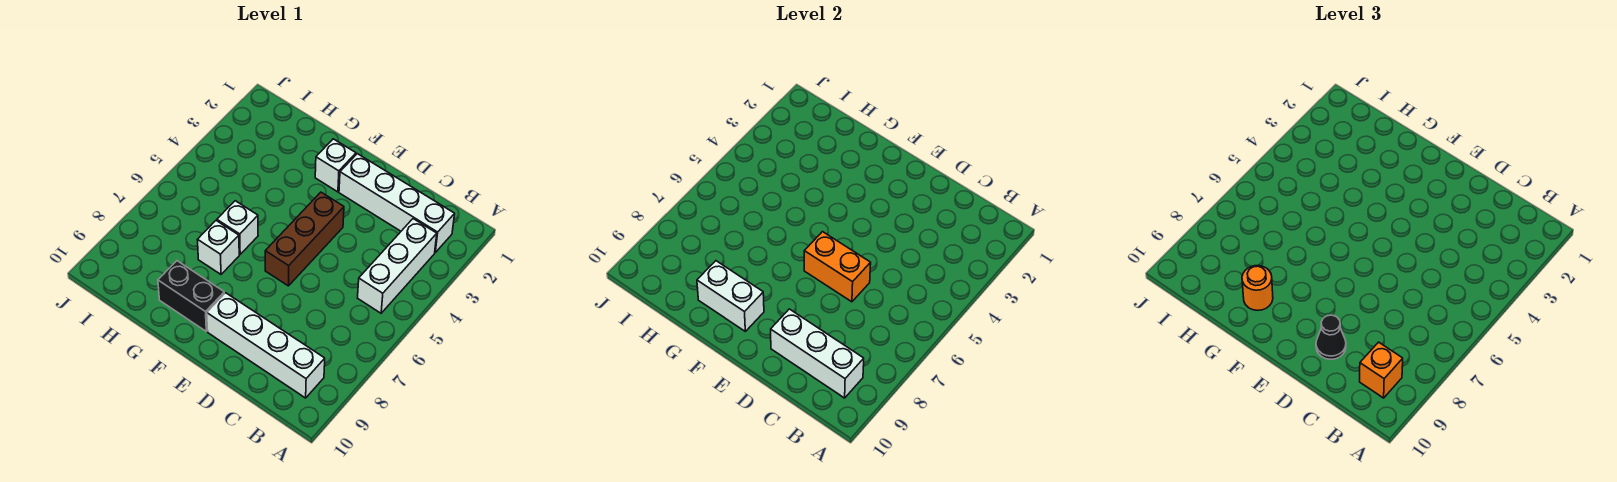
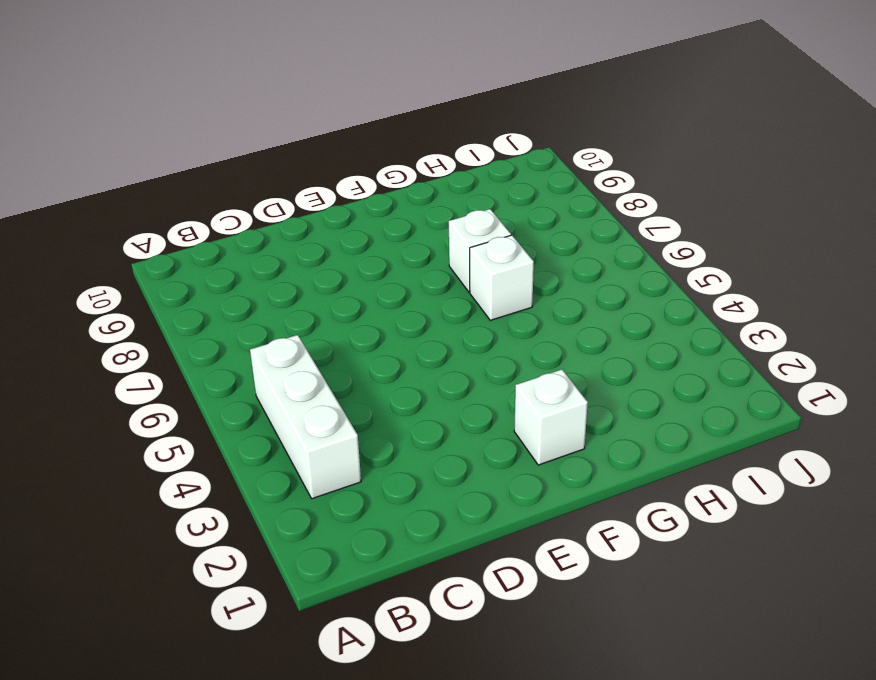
none -> white 1x4 brick [339,154,455,252]
none -> white 1x4 brick [207,293,325,398]
none -> brown 1x3 brick [265,192,344,286]

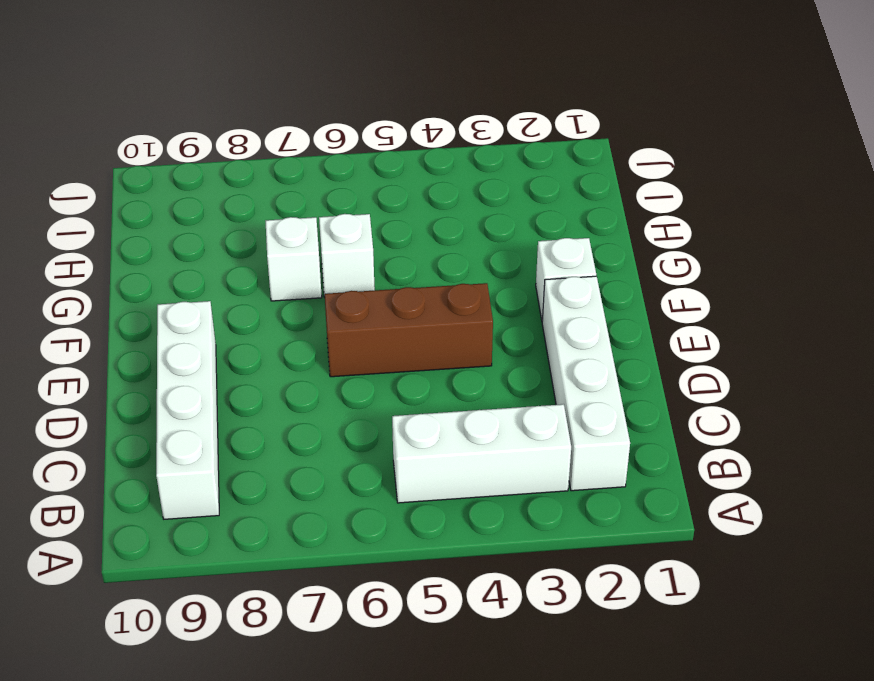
none -> black 1x2 brick [158,261,224,331]
none -> white 1x3 brick [771,309,864,398]
none -> orange 1x2 brick [804,232,871,302]

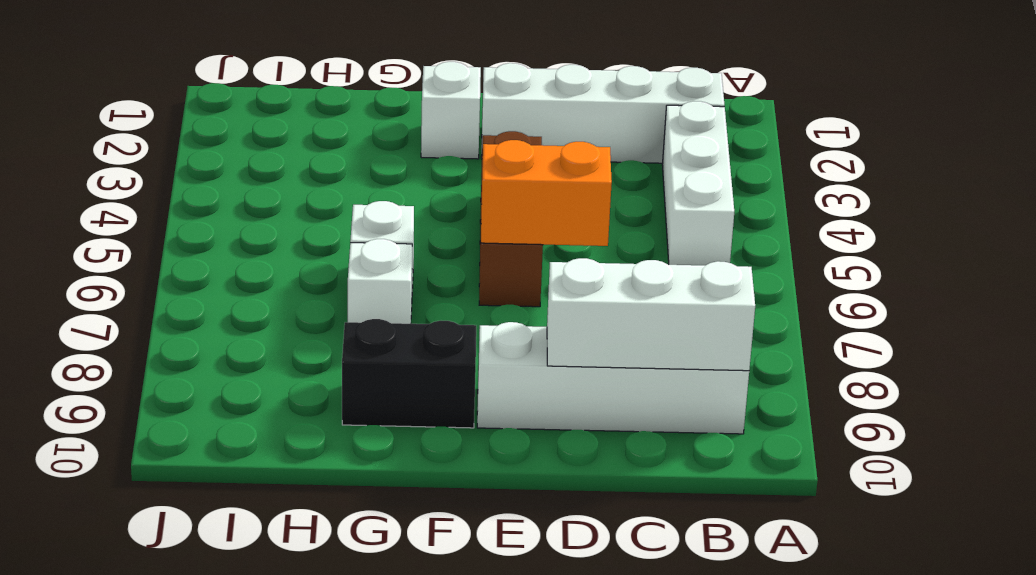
none -> white 1x2 brick [697,261,764,331]
none -> orange 1x1 brick [1360,342,1403,398]
none -> black 1x1 cone [1316,315,1346,359]

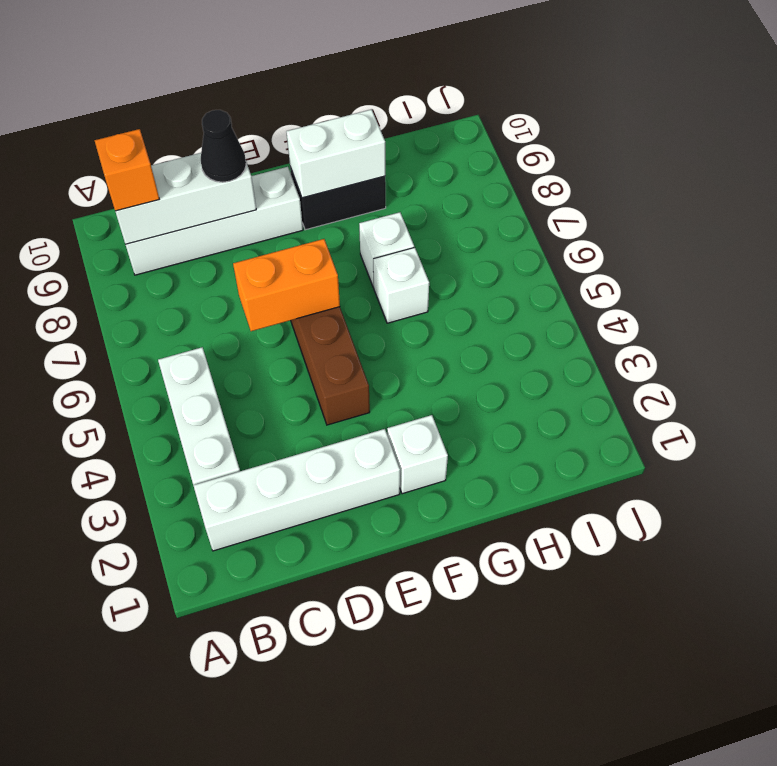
none -> orange 1x1 round brick [1242,265,1273,310]

